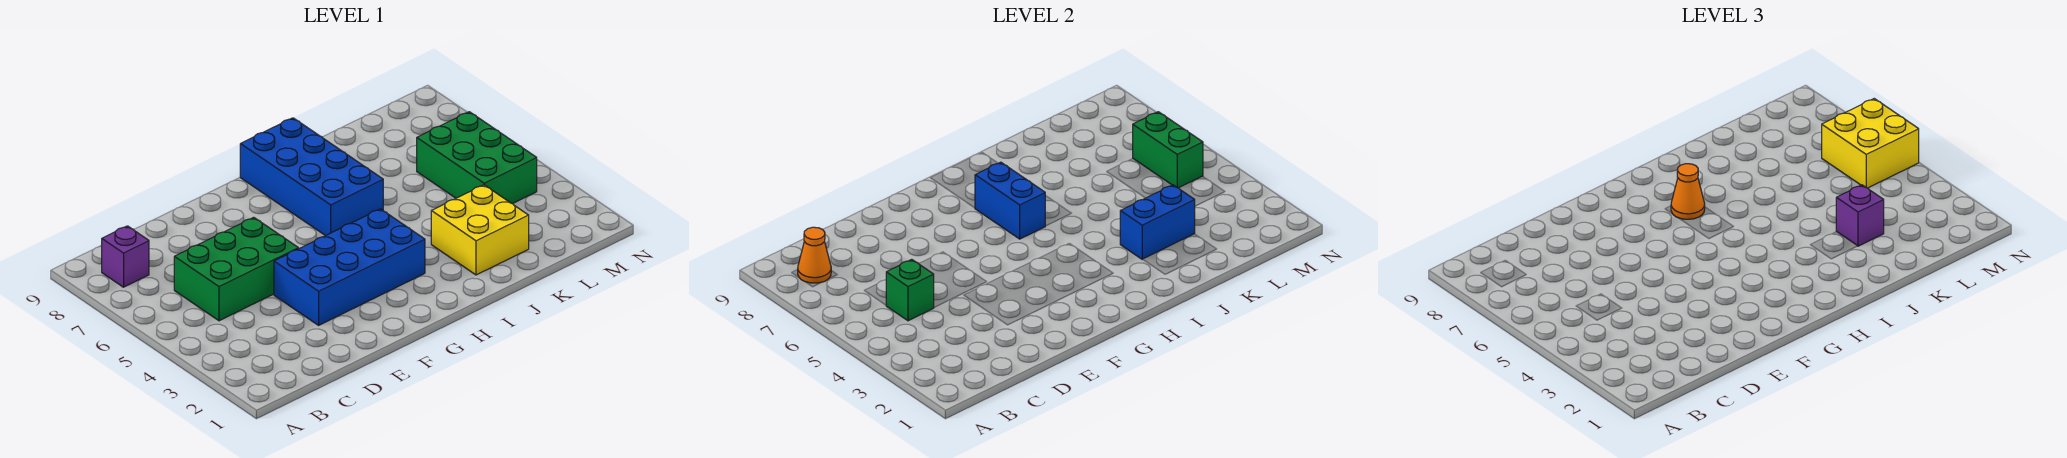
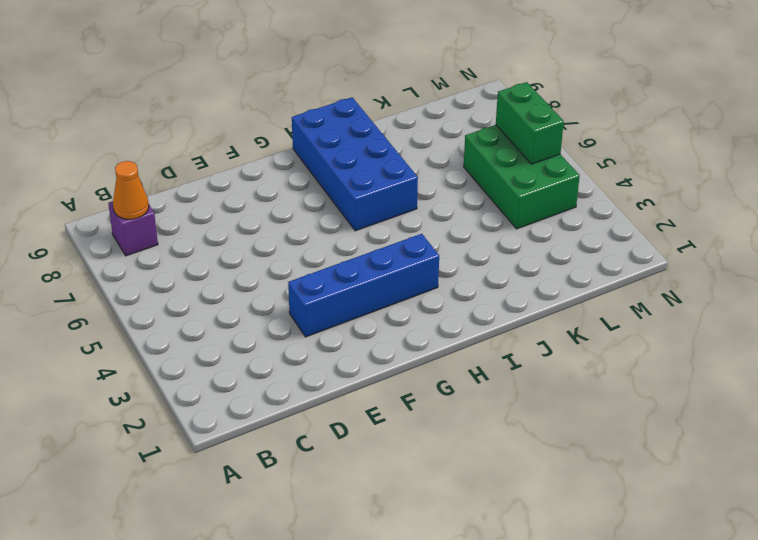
blue 1x4 brick [288,234,439,337] -> blue 2x4 brick [274,209,425,325]
none -> green 2x3 brick [174,217,298,321]
none -> yellow 2x2 brick [431,185,529,275]
none -> green 1x1 brick [886,259,934,321]

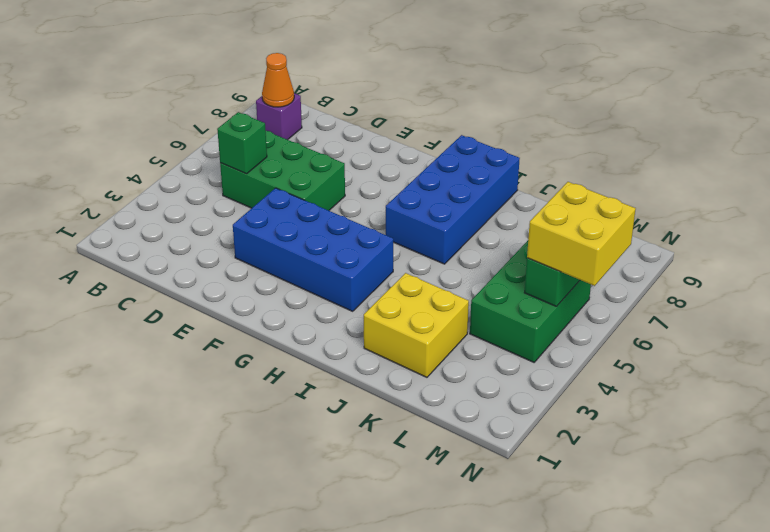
none -> blue 1x2 brick [975,162,1045,239]
none -> blue 1x2 brick [1120,185,1195,259]
none -> orange 1x1 cone [1671,164,1705,219]

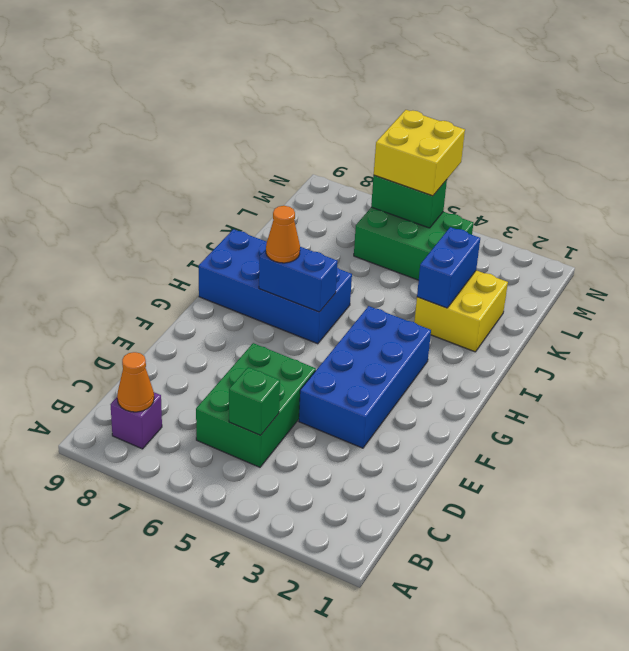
none -> purple 1x1 brick [1836,185,1884,246]

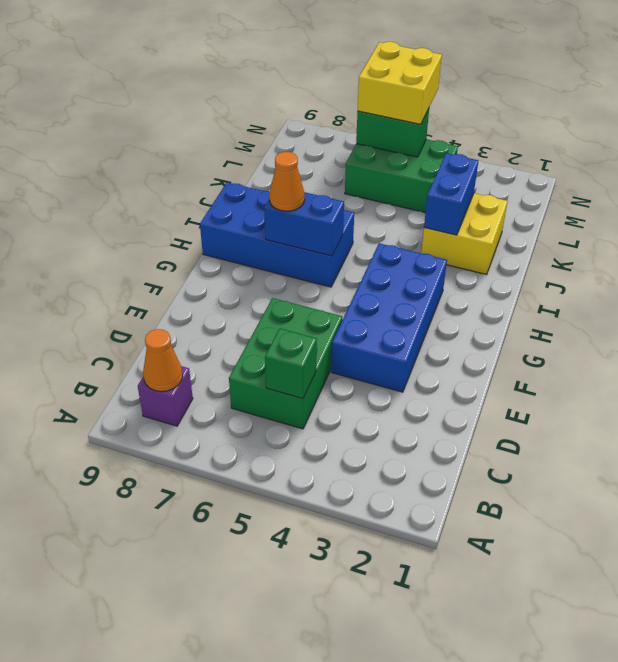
none -> purple 1x1 brick [1836,185,1884,246]

